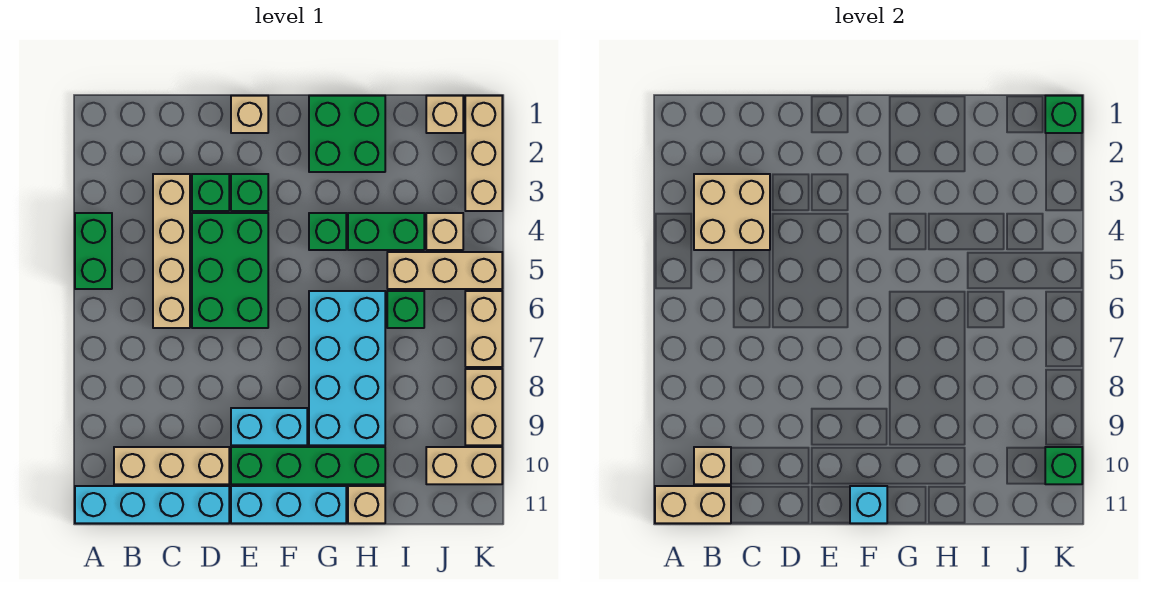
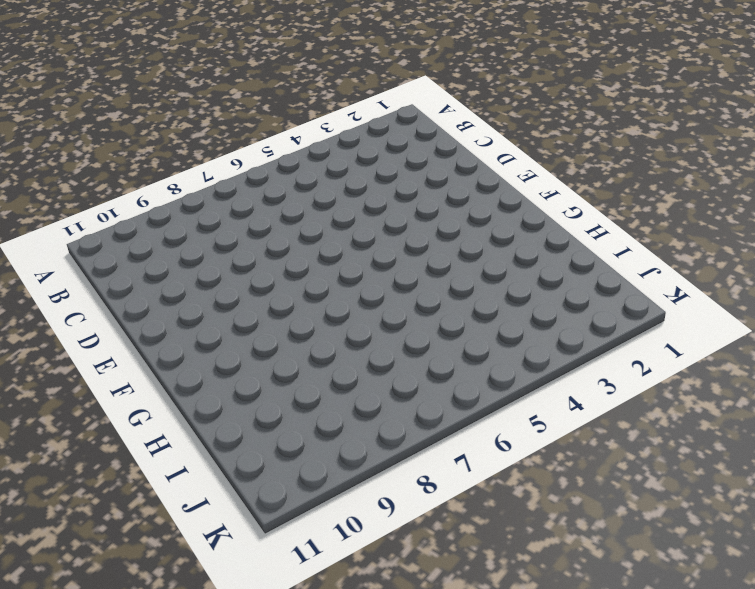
none -> green 1x2 brick [75,213,112,289]
none -> cyan 1x4 brick [75,486,229,523]
none -> tan 1x3 brick [114,447,229,484]
none -> tan 1x4 brick [153,174,190,328]

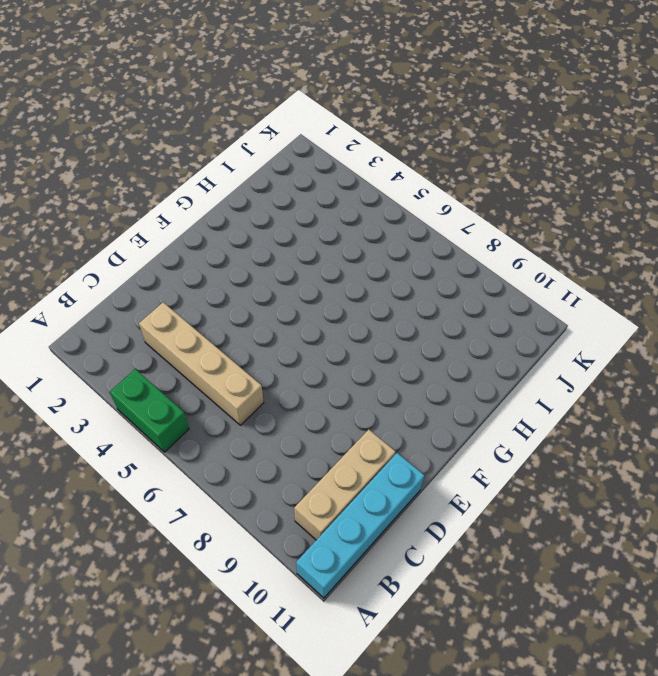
none -> green 1x1 brick [192,174,229,211]
none -> green 2x3 brick [192,213,268,328]
none -> tan 1x1 brick [231,96,268,133]
none -> green 1x1 brick [231,174,268,211]

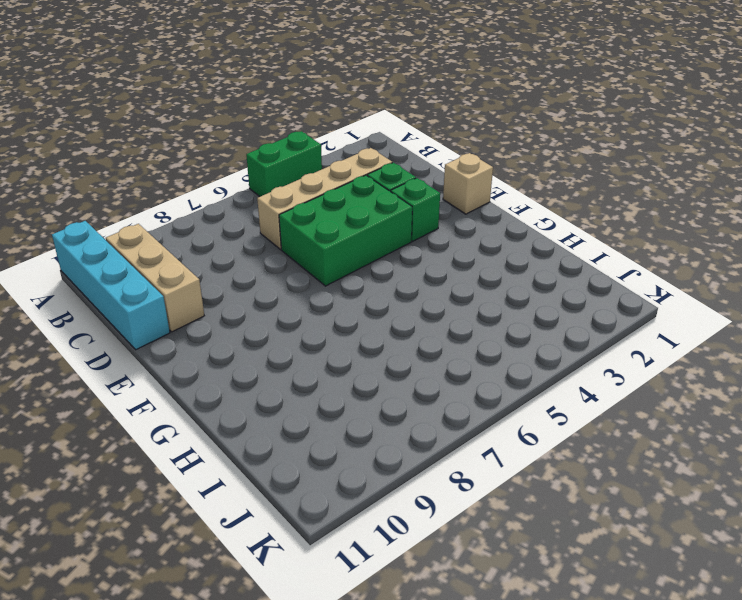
none -> cyan 1x2 brick [231,408,307,445]
none -> green 1x4 brick [231,447,385,484]
none -> cyan 1x3 brick [231,486,346,523]
none -> green 2x2 brick [309,96,385,172]

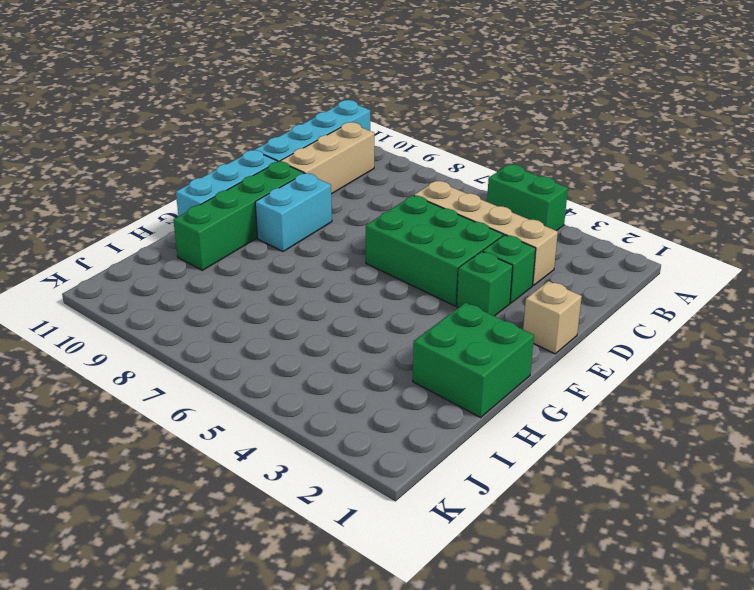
none -> green 1x1 brick [309,213,346,250]
none -> cyan 2x4 brick [309,291,385,445]
none -> green 1x2 brick [348,213,424,250]
none -> tan 1x1 brick [348,486,385,523]

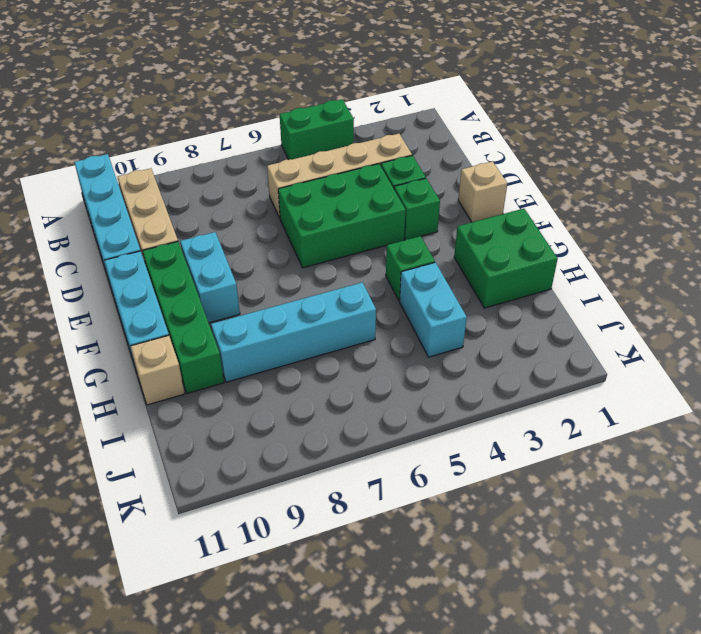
cyan 1x2 brick [400,262,467,357] -> green 1x2 brick [348,213,424,250]
cyan 1x4 brick [211,282,376,382] -> cyan 2x4 brick [309,291,385,445]
none -> tan 1x3 brick [387,252,502,289]
none -> green 1x1 brick [387,291,424,328]
none -> tan 1x1 brick [426,96,463,133]
none -> tan 1x1 brick [426,213,463,250]

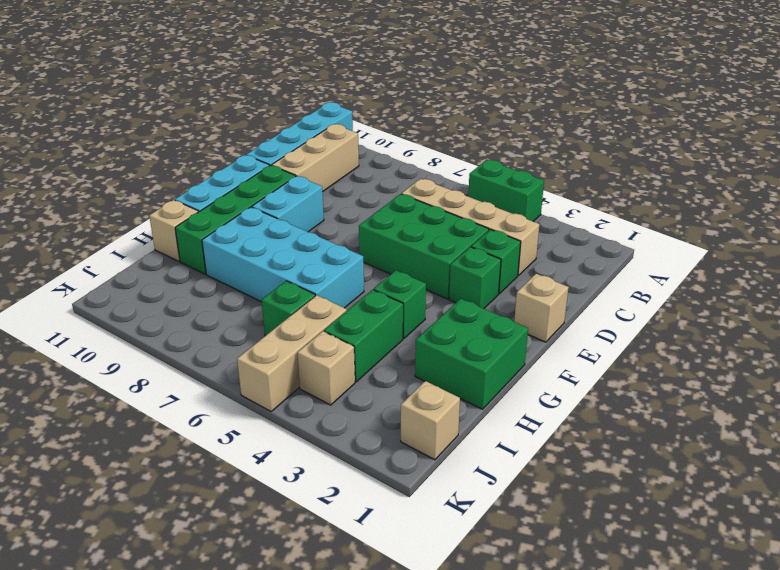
none -> tan 1x2 brick [426,447,502,484]
none -> tan 1x3 brick [465,96,502,211]
none -> tan 1x2 brick [465,291,502,367]
none -> tan 1x2 brick [465,369,502,445]

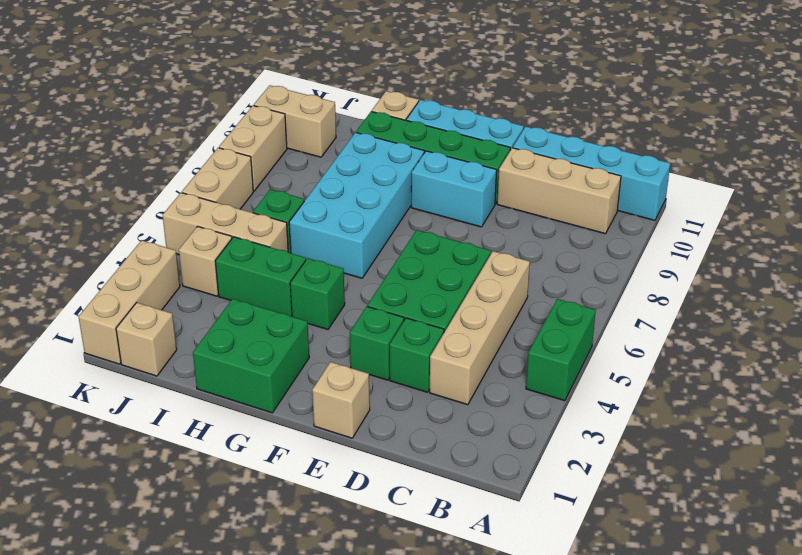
none -> tan 1x2 brick [655,486,731,523]
none -> tan 2x2 brick [694,174,770,250]
none -> tan 1x1 brick [694,447,731,484]
none -> cyan 1x1 brick [850,486,887,523]

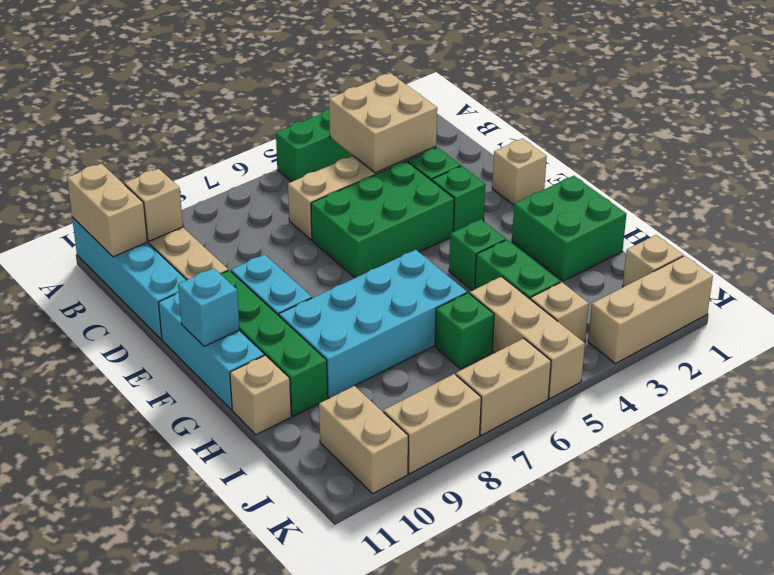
none -> green 1x1 brick [1045,96,1082,133]
none -> green 1x1 brick [1045,447,1082,484]

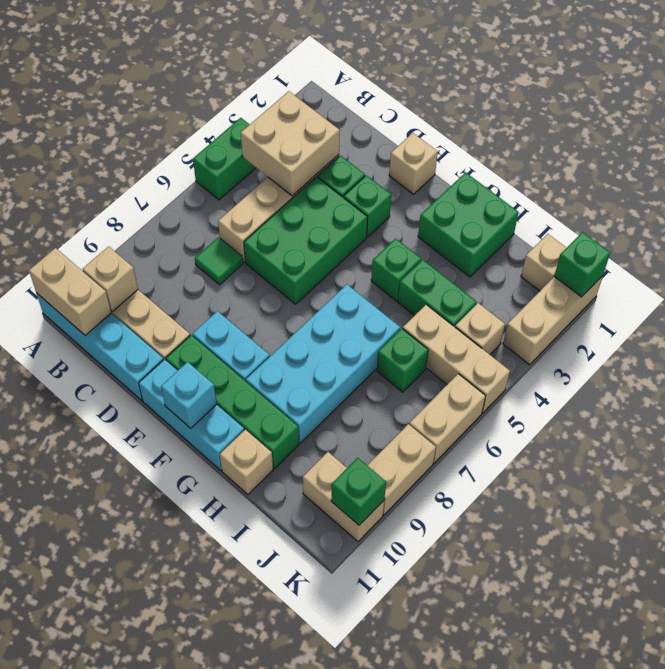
green 1x1 tile [195,237,243,285] -> none

